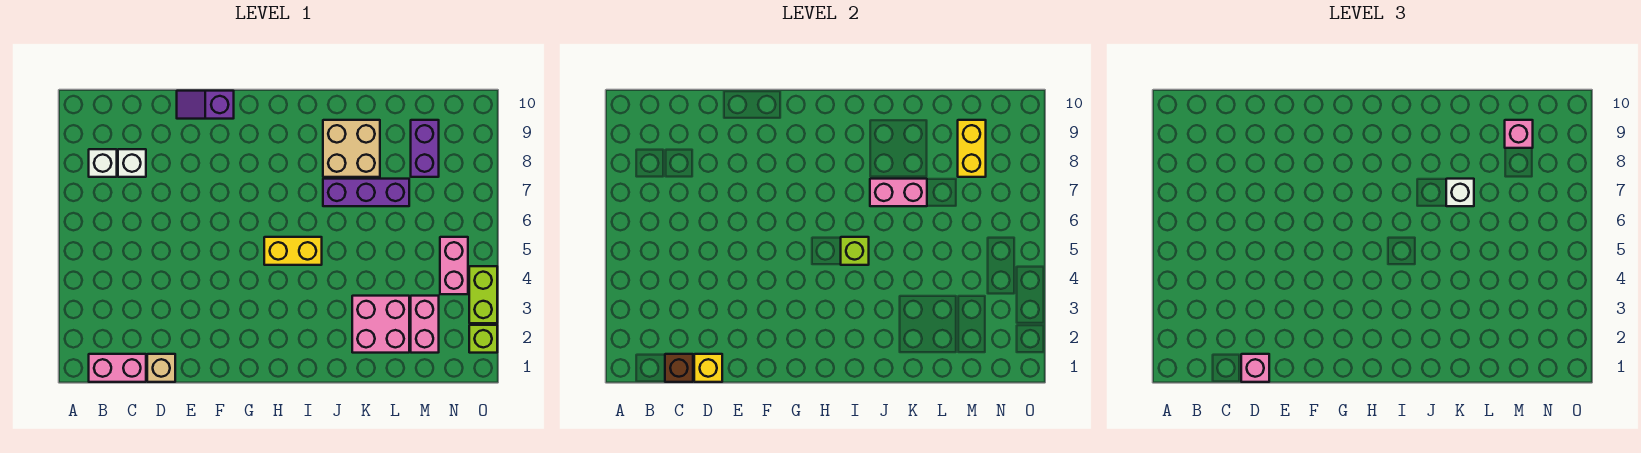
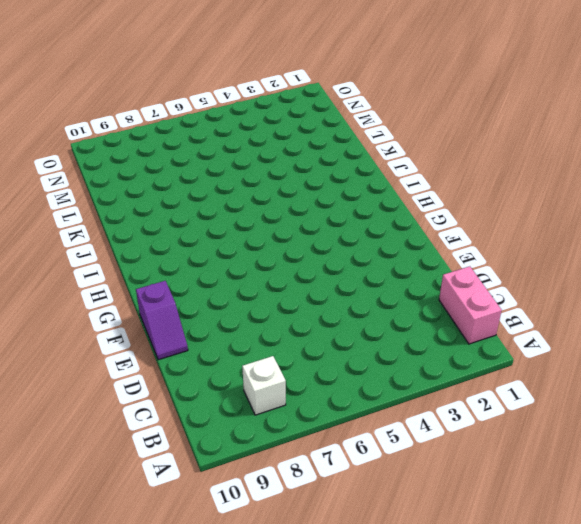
none -> white 1x1 brick [118,149,146,177]
none -> tan 1x1 brick [147,354,175,382]
none -> yellow 1x2 brick [264,237,322,265]

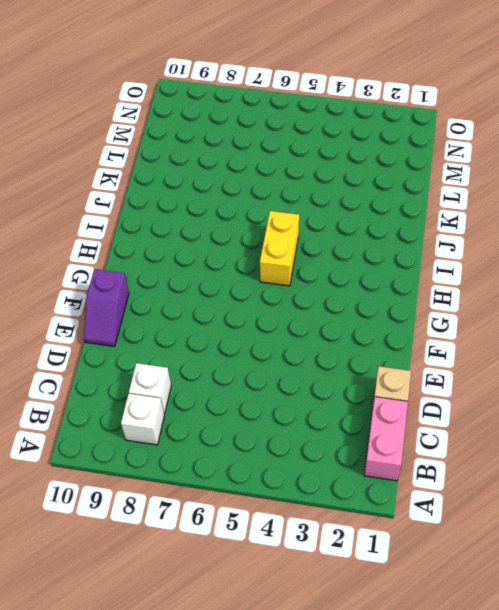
none -> purple 1x3 brick [323,179,409,206]
none -> tan 2x2 brick [323,120,380,177]
none -> pink 2x2 brick [352,296,409,353]

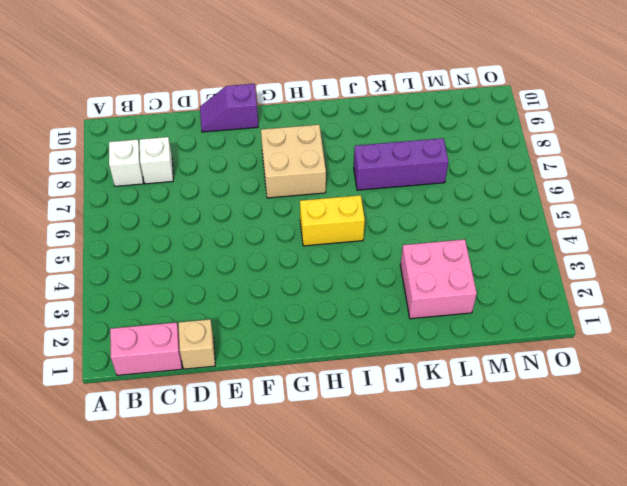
tan 2x2 brick [261,125,326,198] -> tan 2x2 brick moved to [323,120,380,177]
none -> pink 1x2 brick [411,296,439,353]
none -> purple 1x2 brick [411,120,439,177]
none -> pink 1x2 brick [440,237,468,294]

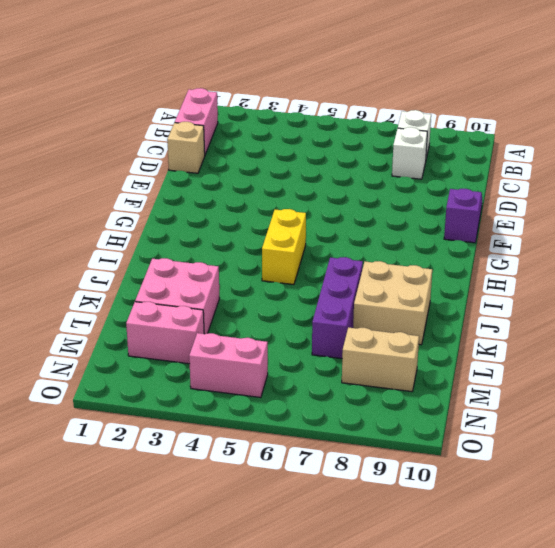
tan 1x2 brick [342,327,419,392] -> purple 1x2 brick [411,120,439,177]
none -> lime 1x1 brick [469,325,497,353]
none -> lime 1x2 brick [469,266,497,323]
none -> brown 1x1 brick [665,354,693,382]

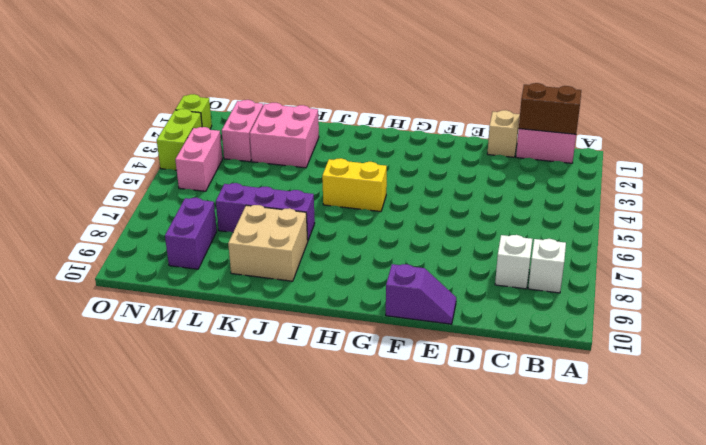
brown 1x2 brick [519,83,581,134] -> brown 1x1 brick [665,354,693,382]
none -> yellow 1x1 brick [694,354,722,382]
none -> lime 1x1 brick [841,237,869,265]
none -> pink 1x2 brick [870,179,927,206]

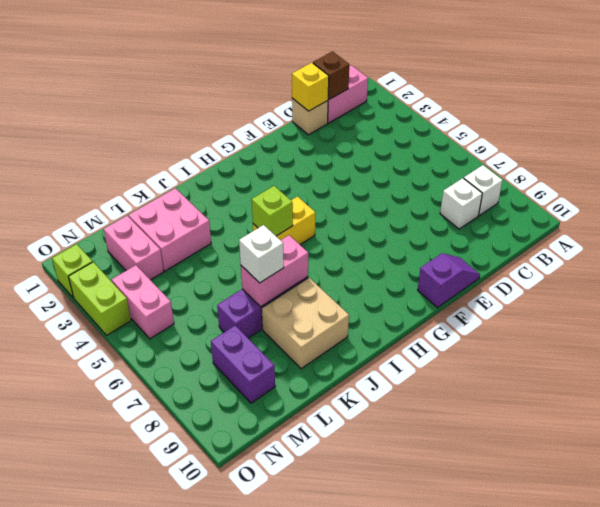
none -> yellow 1x2 brick [958,120,986,177]
none -> pink 1x1 brick [1241,354,1269,382]
none -> pink 1x1 brick [1505,120,1533,148]

